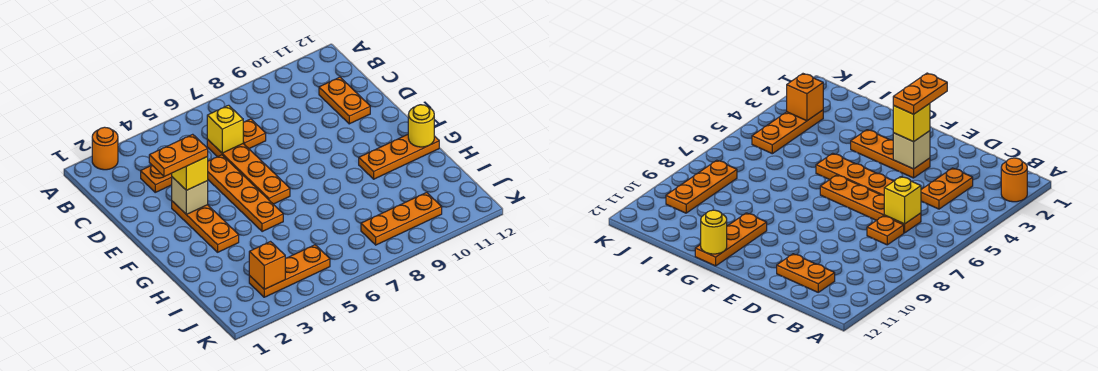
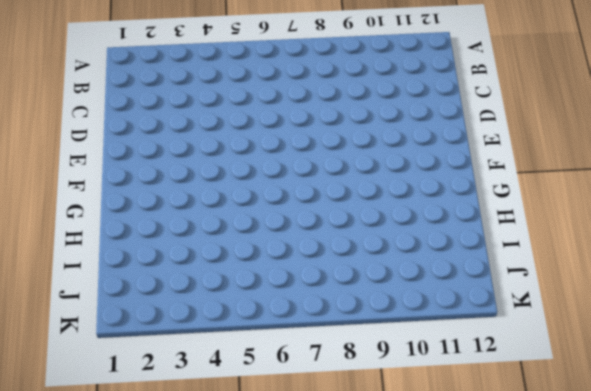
none -> orange 1x1 round brick [92,127,118,170]
none -> orange 1x2 plate [141,165,172,192]
none -> orange 1x4 plate [207,139,290,204]

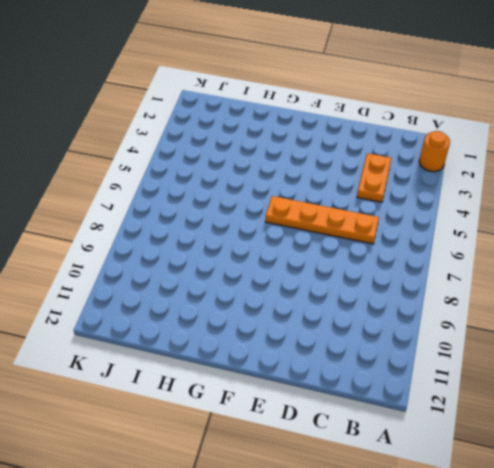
none -> orange 1x1 plate [243,119,266,149]
none -> orange 1x2 plate [319,77,370,124]
none -> orange 1x4 plate [208,155,283,232]

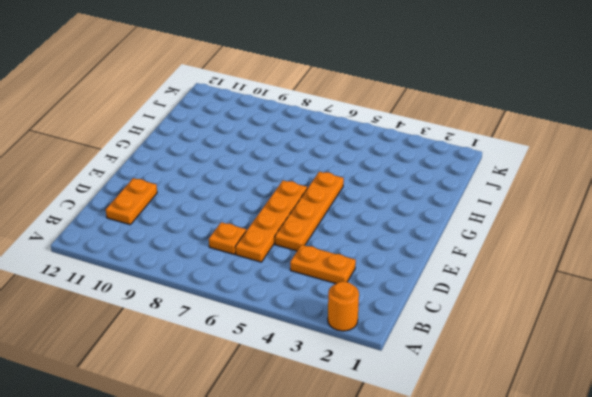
none -> orange 1x3 plate [172,201,239,252]
none -> orange 1x3 plate [359,135,439,179]
none -> orange 1x3 plate [249,245,330,297]

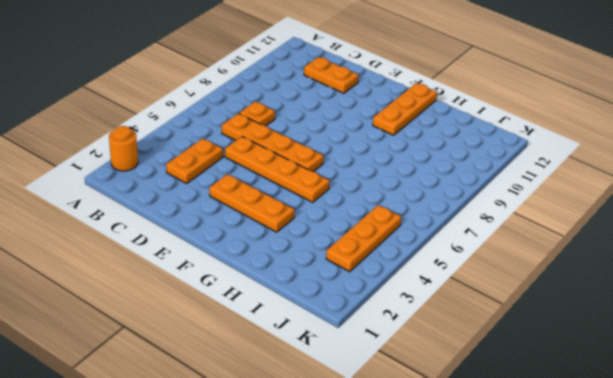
none -> orange 1x3 plate [361,192,442,245]
none -> yellow 1x1 brick [207,105,243,153]
none -> tan 1x1 brick [172,177,208,214]

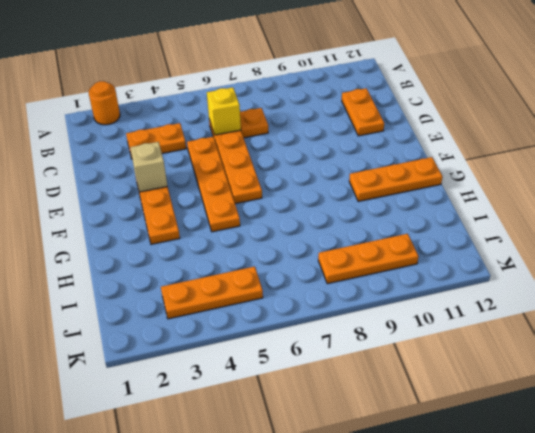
none -> yellow 1x1 round brick [408,105,434,147]
none -> orange 1x1 brick [249,242,285,289]
none -> yellow 1x1 brick [172,157,208,190]

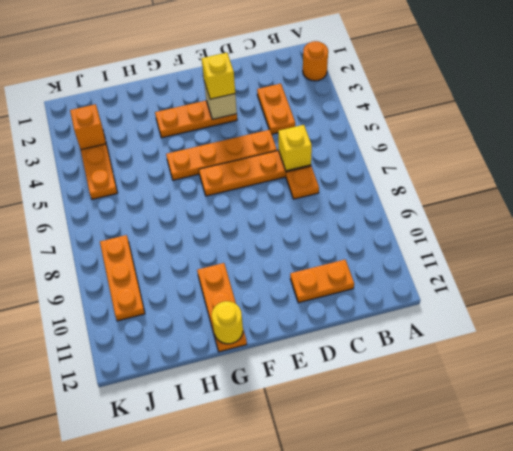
none -> orange 1x2 plate [149,134,208,177]

